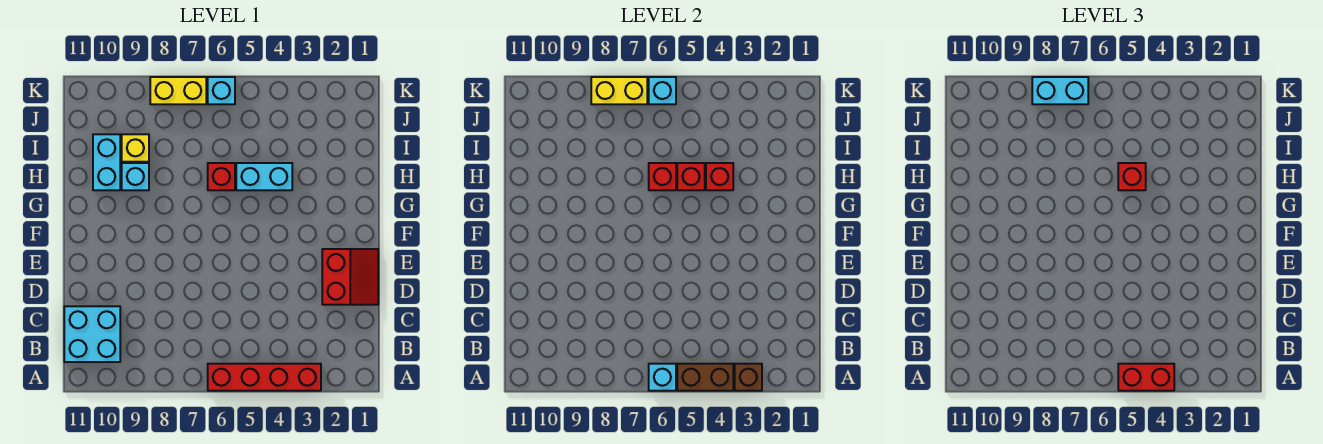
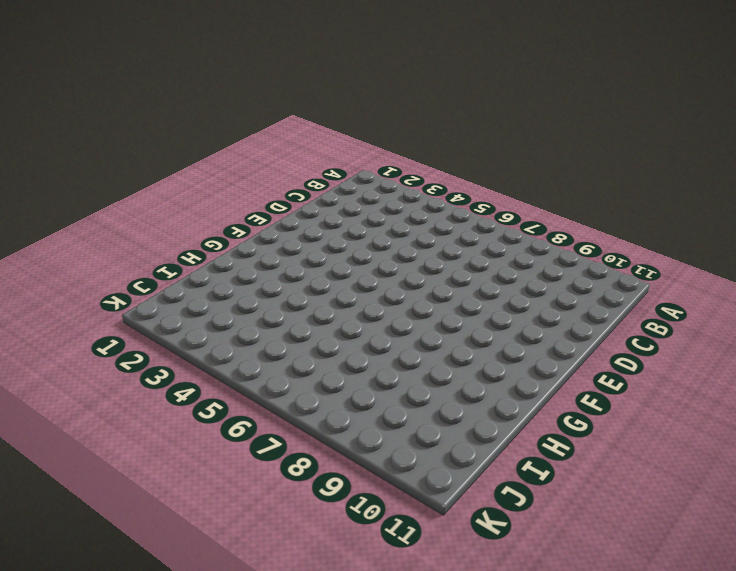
none -> red 1x4 brick [208,364,321,391]
none -> cyan 2x2 brick [64,306,120,362]
none -> red 2x2 slope [322,249,378,305]

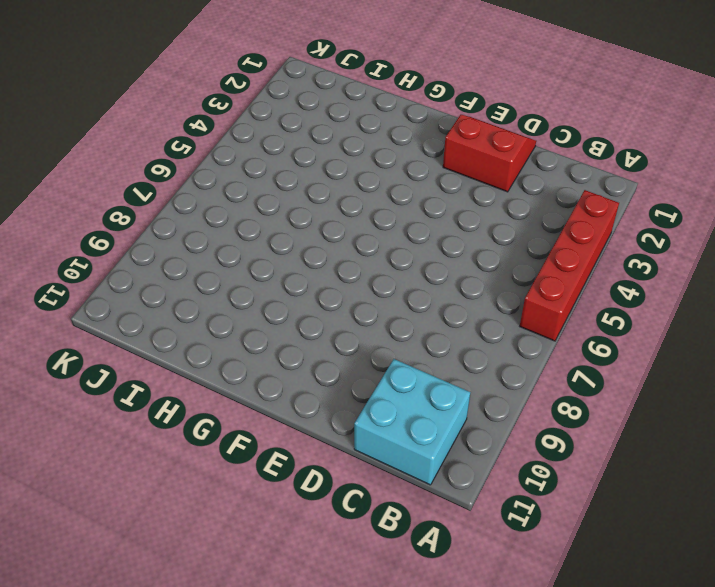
none -> cyan 1x2 brick [236,163,292,190]
none -> red 1x1 brick [208,163,235,190]
none -> cyan 1x1 brick [122,163,149,190]

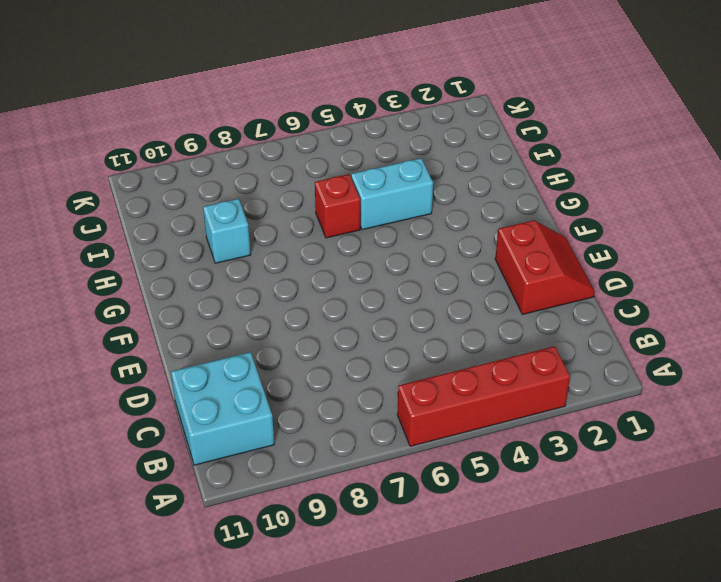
none -> cyan 1x2 brick [93,134,120,190]
none -> yellow 1x1 brick [122,134,149,162]
none -> cyan 1x1 brick [208,77,235,104]

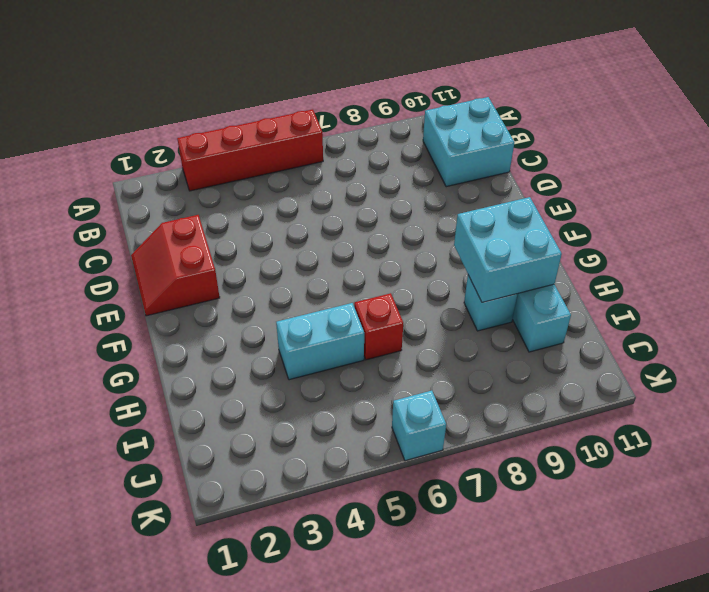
cyan 2x2 brick [454,197,562,302] -> none
none -> yellow 1x1 brick [122,134,149,162]
none -> yellow 1x2 brick [150,77,206,104]
none -> brown 1x1 brick [735,364,762,391]

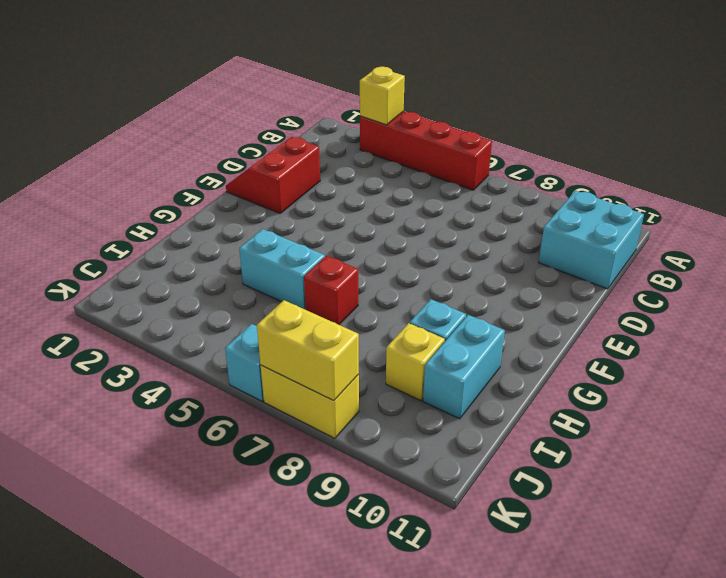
yellow 1x1 brick [360,67,405,125] -> brown 1x1 brick [735,364,762,391]
none -> brown 1x2 brick [677,364,733,391]
none -> cyan 1x1 brick [649,364,676,391]
none -> red 1x1 brick [706,163,733,190]

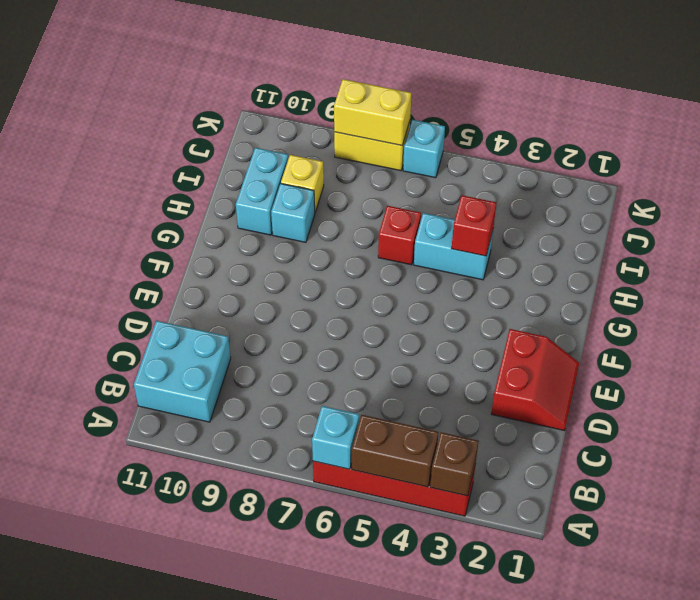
none -> red 1x1 brick [677,163,705,190]
none -> red 1x1 brick [649,163,676,190]
none -> cyan 1x1 brick [649,77,676,104]

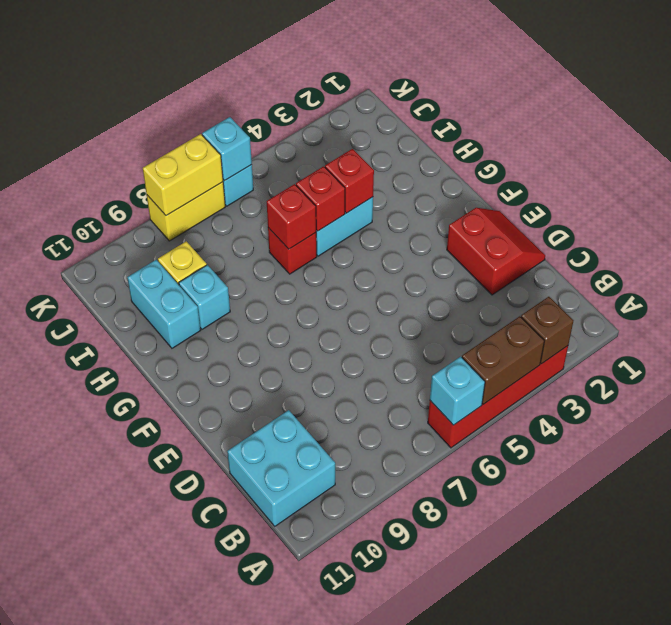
none -> red 1x2 brick [1118,364,1174,391]
none -> red 1x1 brick [1118,163,1146,190]
none -> cyan 1x2 brick [1032,77,1088,104]

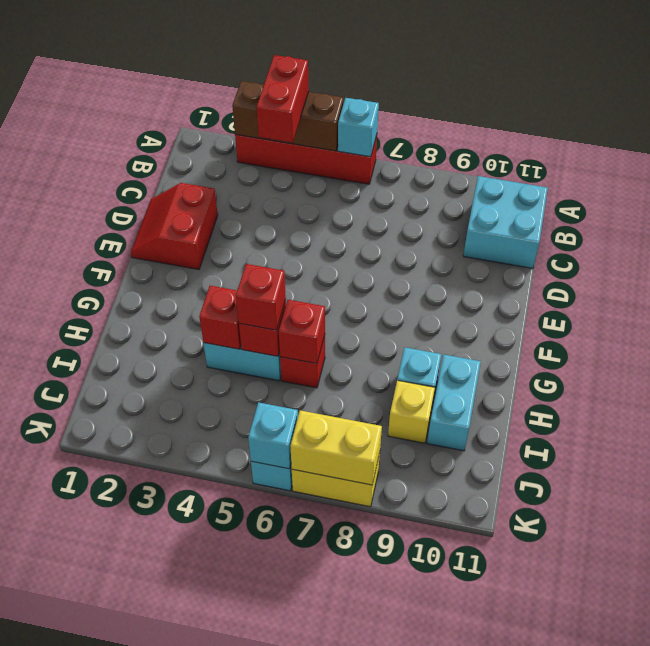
red 1x2 brick [257,55,309,143] -> red 1x2 brick turned to [1118,364,1174,391]
none -> cyan 1x2 brick [1032,77,1088,104]

